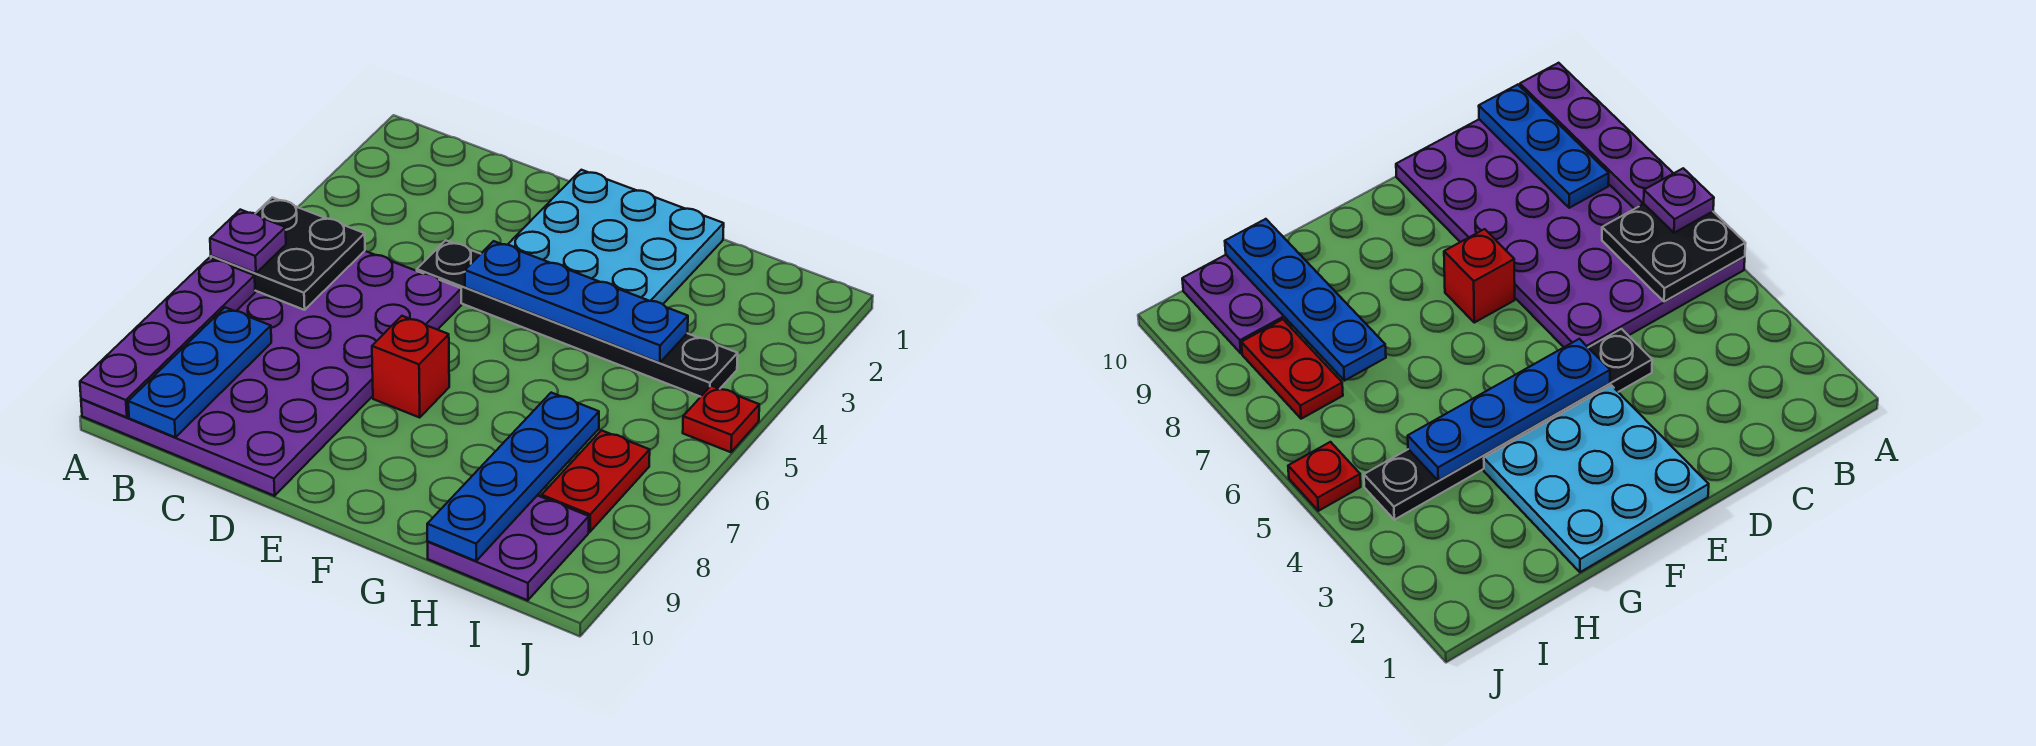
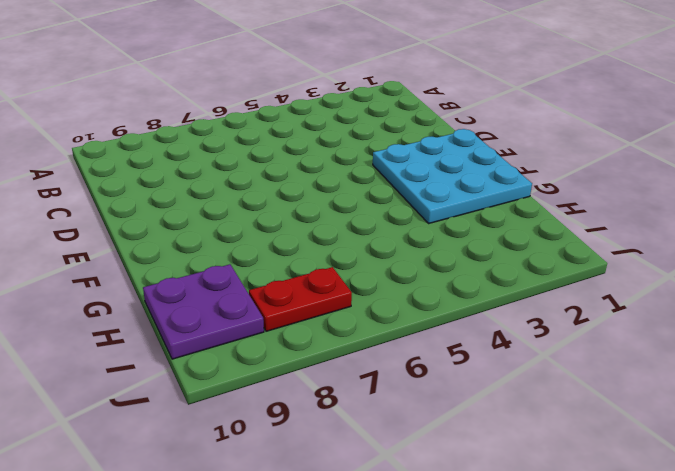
none -> purple 4x6 plate [81,251,461,496]
none -> black 1x6 plate [417,240,738,397]
none -> red 1x1 brick [372,316,449,417]

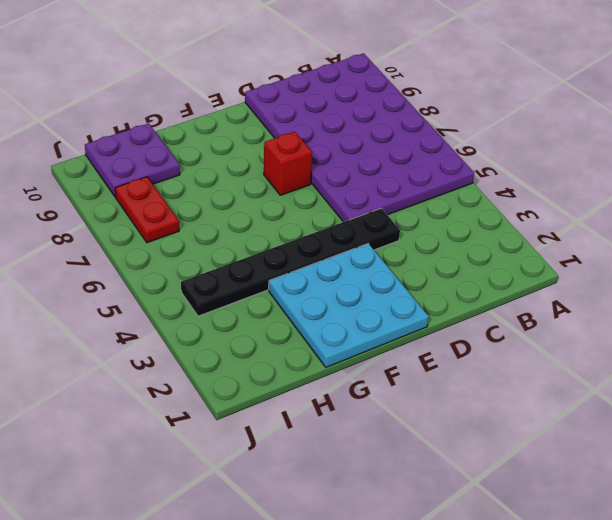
none -> red 1x1 plate [683,386,759,452]
none -> black 2x2 plate [211,198,365,310]
none -> purple 1x4 plate [80,258,255,417]

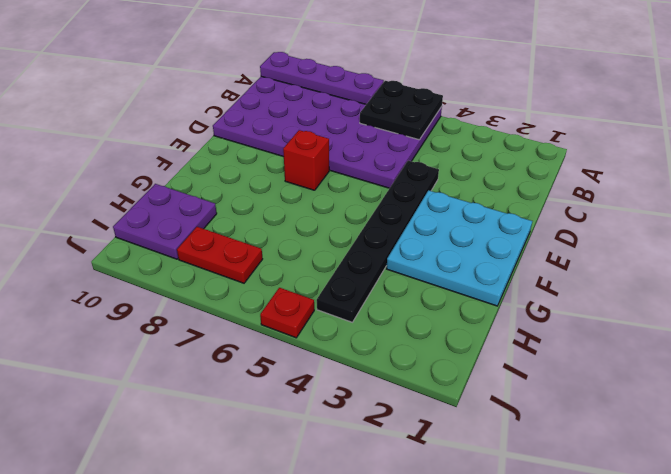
none -> blue 1x3 plate [128,307,271,437]
none -> blue 1x4 plate [465,241,688,363]
none -> blue 1x4 plate [427,393,599,561]

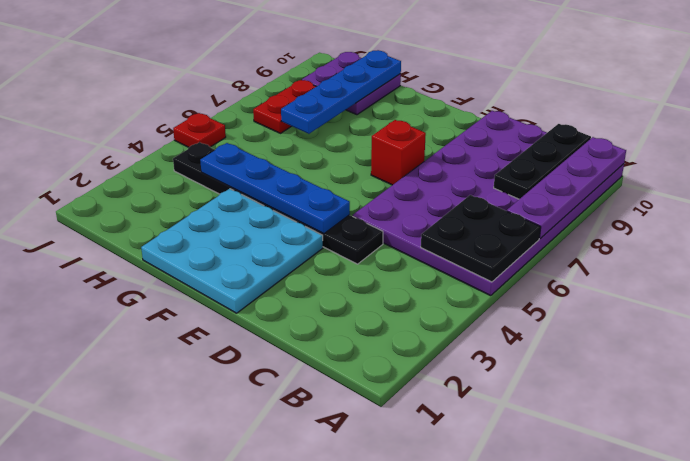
black 1x3 plate [494,124,591,199] -> blue 1x3 plate [128,307,271,437]
none -> purple 1x1 plate [210,210,286,273]

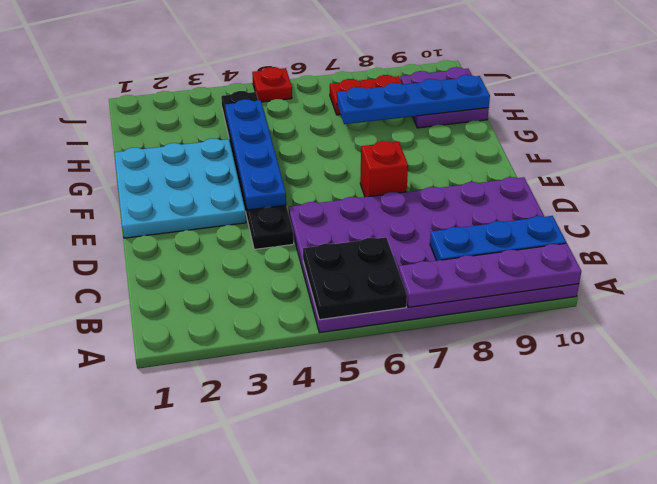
none -> purple 1x1 plate [210,210,286,273]

